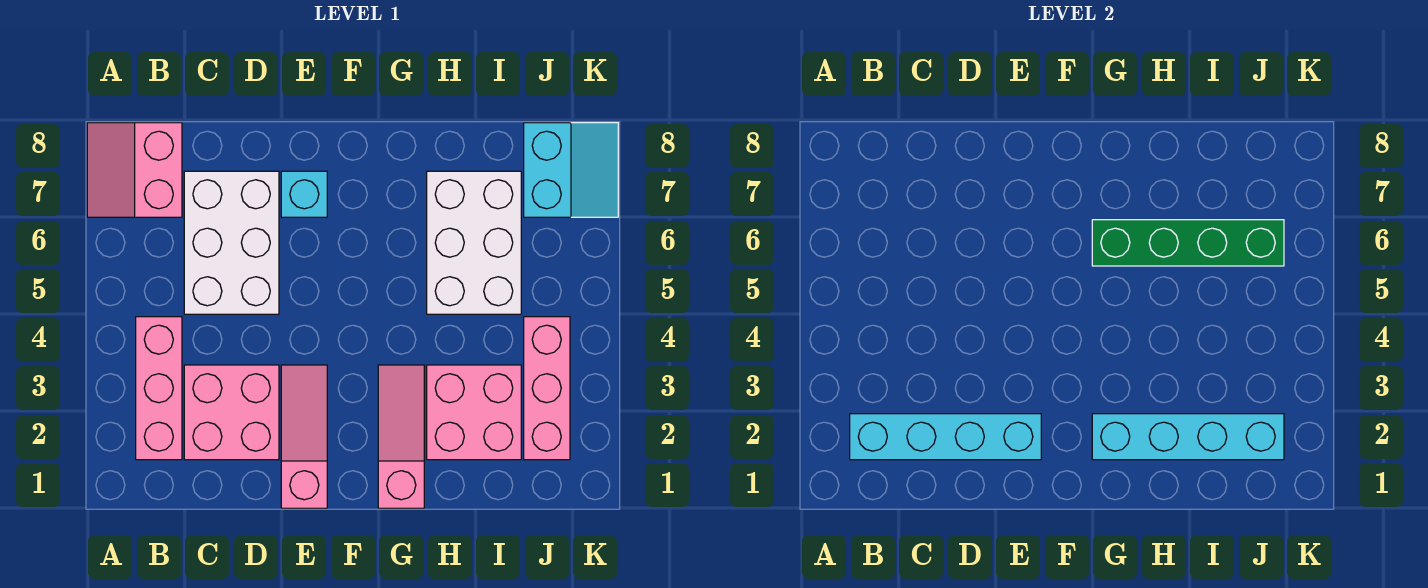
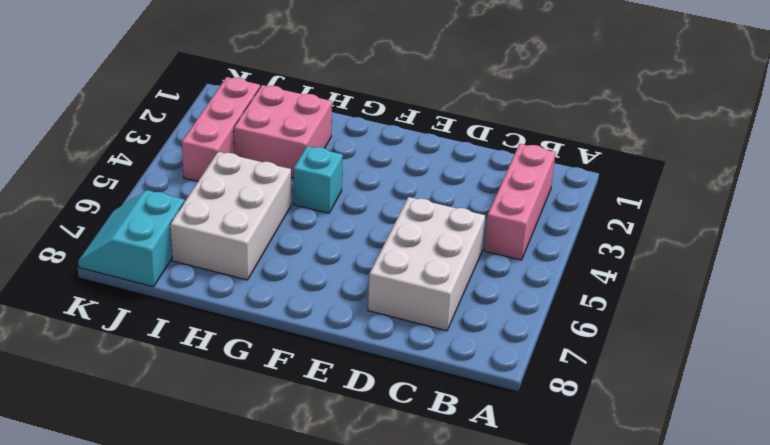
cyan 1x1 brick [294,146,343,213] -> cyan 1x1 brick moved to [281,171,327,217]
none -> pink 2x2 slope [87,123,182,217]
none -> pink 2x2 brick [184,365,279,460]
none -> pink 1x3 slope [281,365,327,508]

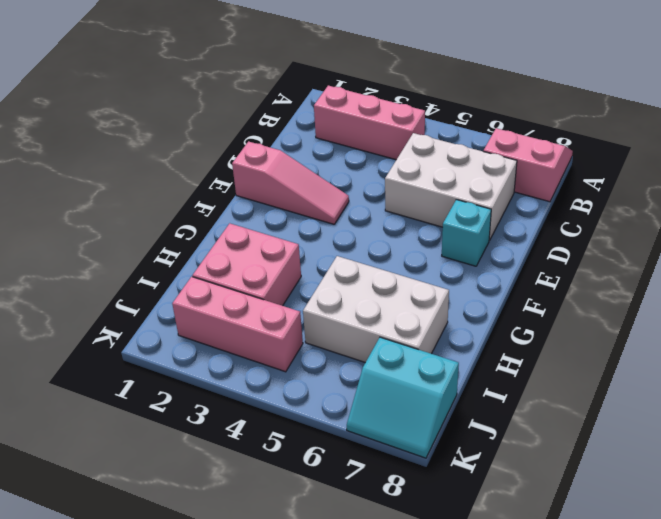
none -> pink 2x2 brick [184,365,279,460]
none -> pink 1x3 slope [378,365,424,508]
none -> cyan 1x4 brick [850,414,1041,460]

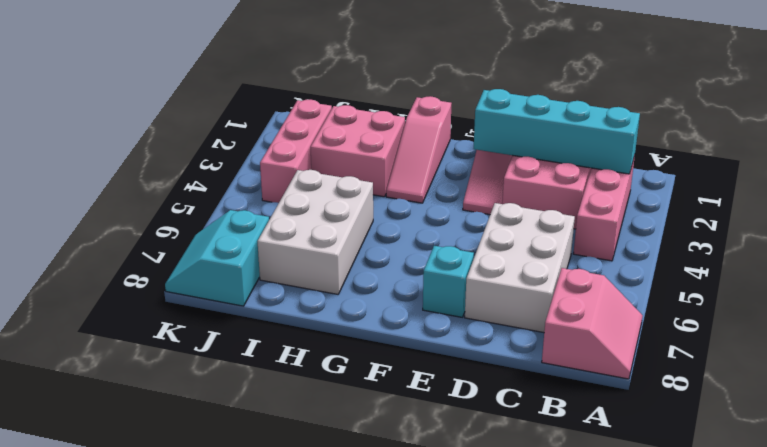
none -> cyan 1x4 brick [1092,414,1284,460]
none -> green 1x4 brick [1092,220,1284,266]

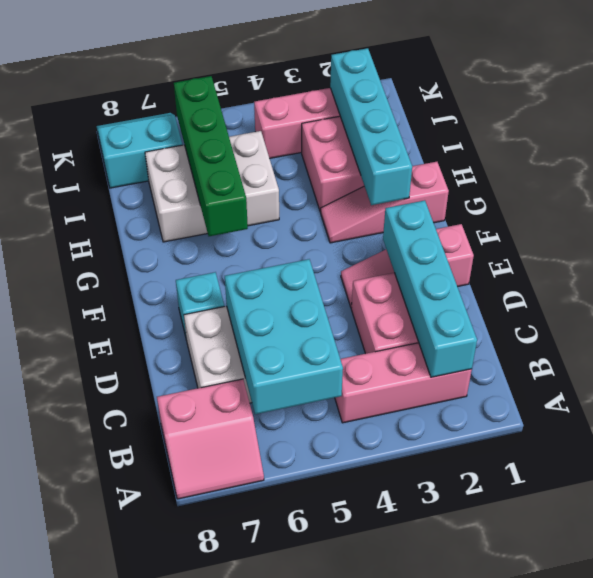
cyan 2x3 brick [225,259,343,414] -> none

